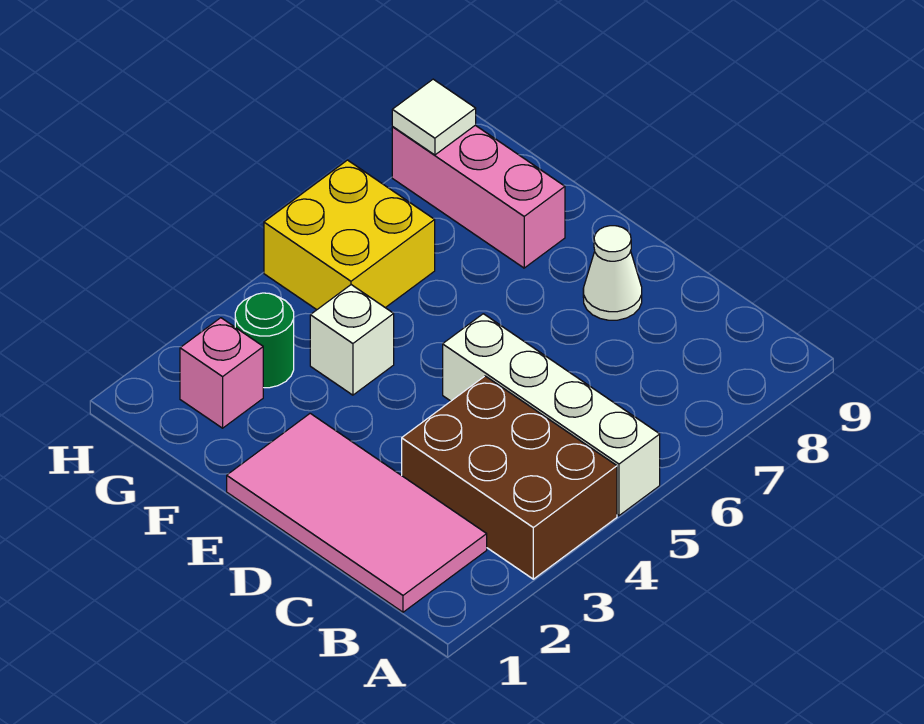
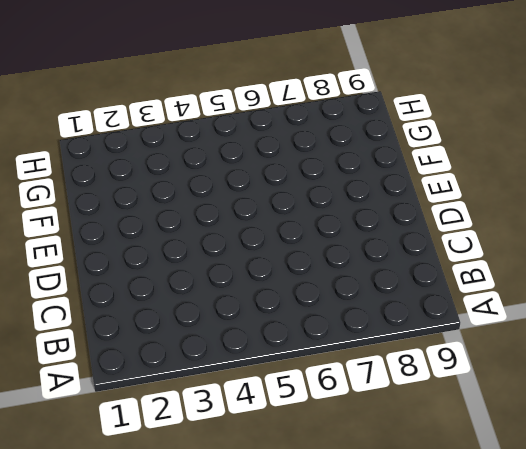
none -> brown 2x3 brick [402,376,617,579]
none -> white 1x4 brick [443,314,660,516]

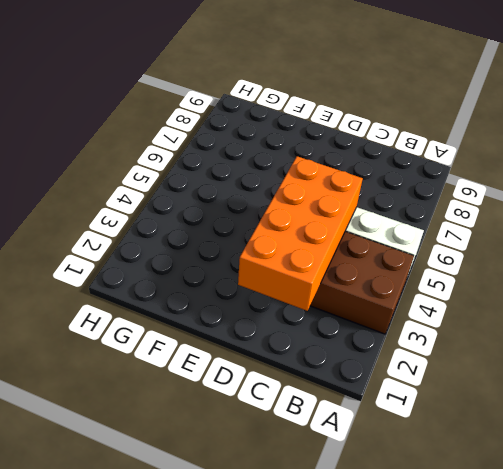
orange 2x4 brick [238,156,363,311] -> none
none -> pink 2x4 tile [227,413,487,612]
none -> white 1x1 cone [583,226,642,320]

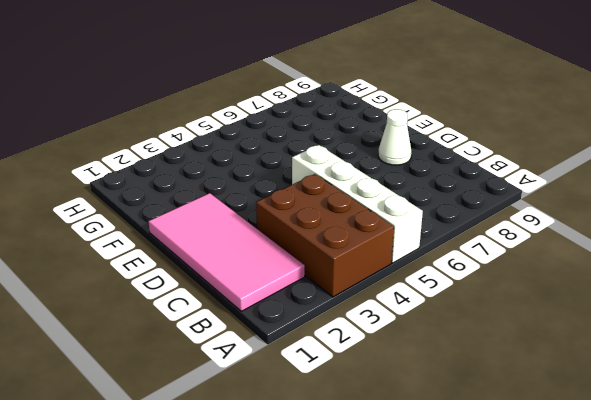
none -> white 1x1 brick [310,285,394,395]
none -> pink 1x3 brick [392,125,565,268]

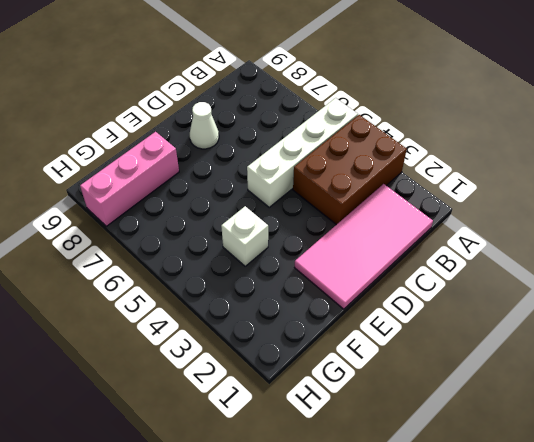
none -> pink 1x1 brick [180,318,263,428]
none -> green 1x1 round brick [235,293,294,388]

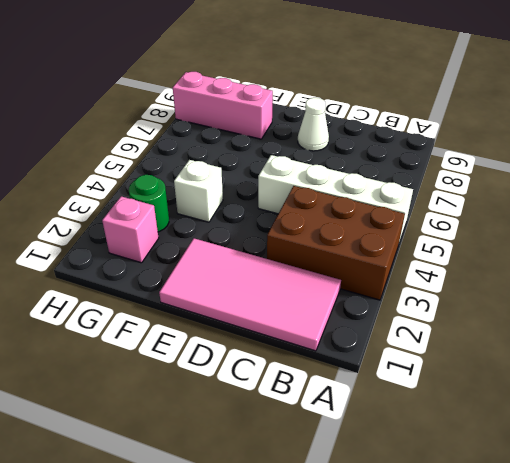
none -> yellow 2x2 brick [264,160,435,310]
none -> white 1x1 tile [392,79,476,155]

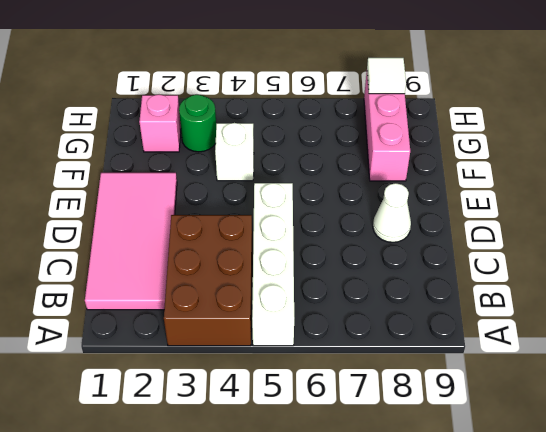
none -> yellow 2x2 brick [264,160,435,310]

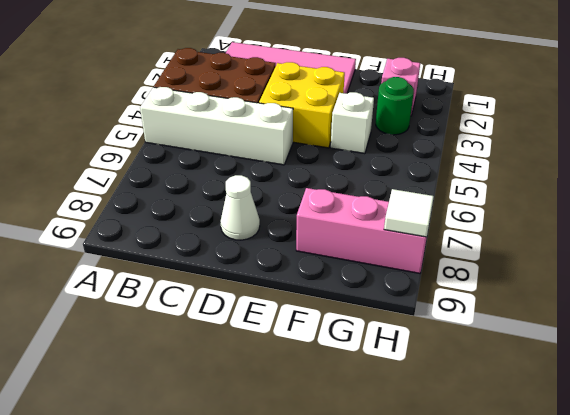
yellow 2x2 brick [259,62,345,148] -> yellow 2x2 brick moved to [264,160,435,310]

